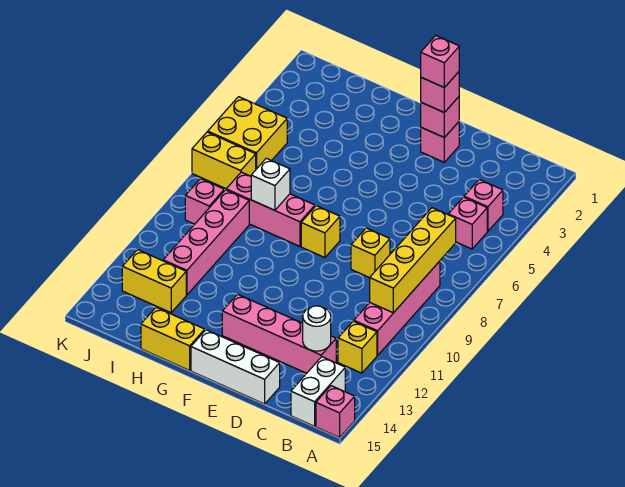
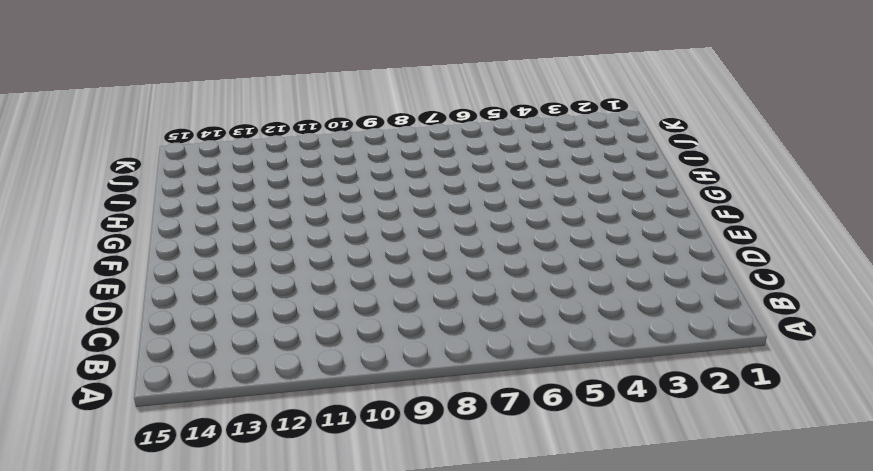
none -> pink 1x1 brick [316,386,355,438]
none -> pink 1x1 brick [464,179,503,231]
none -> pink 1x1 brick [448,197,487,249]

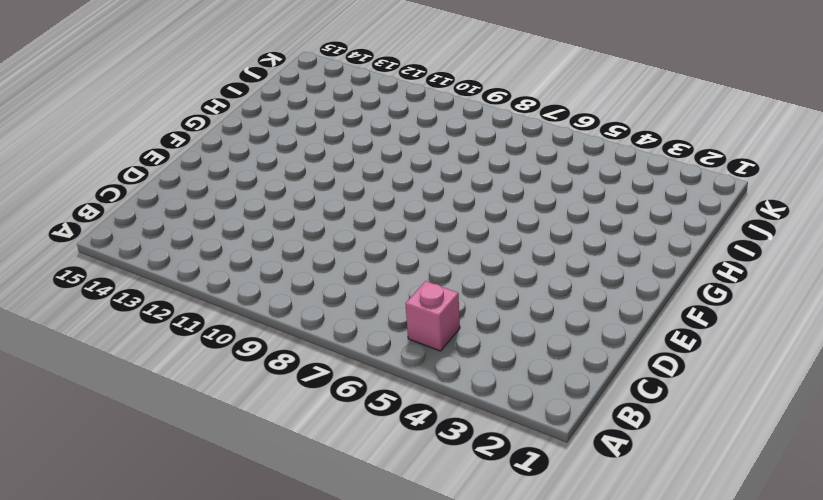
none -> pink 1x1 brick [316,386,355,438]
none -> pink 1x1 brick [464,179,503,231]
none -> pink 1x4 brick [354,261,440,355]

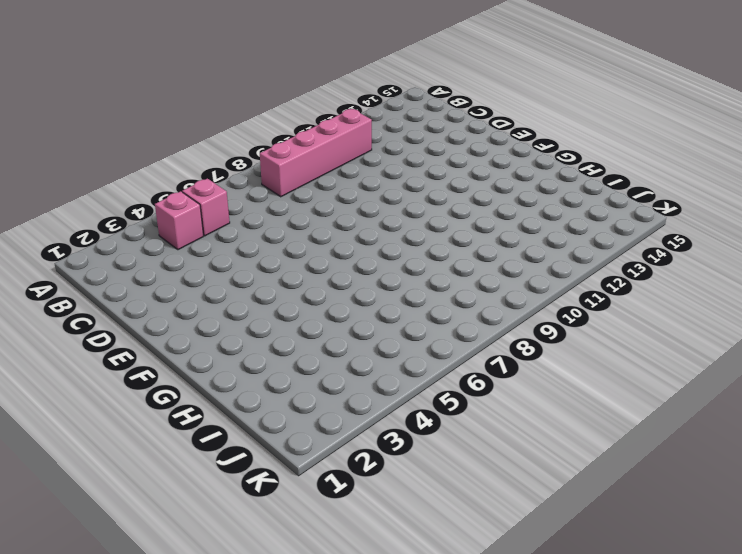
none -> pink 1x1 brick [316,386,355,438]
none -> yellow 1x1 brick [338,321,377,373]
none -> white 1x2 brick [291,357,345,426]

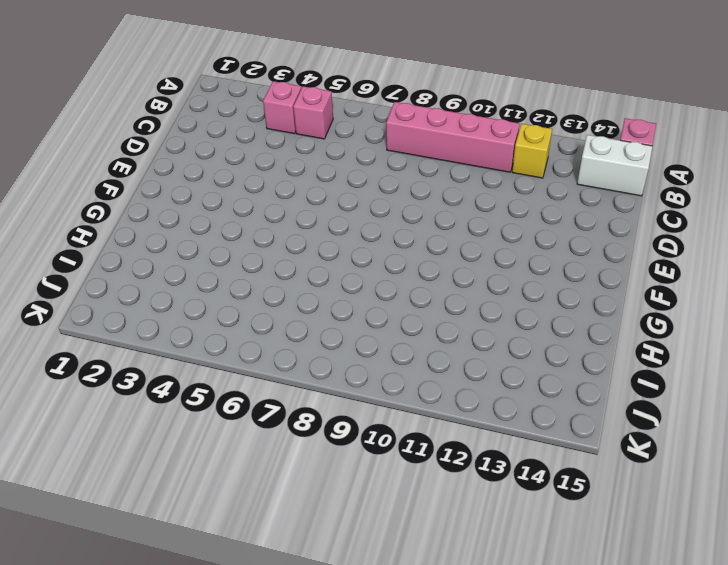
none -> pink 1x4 brick [222,294,336,373]
none -> yellow 1x1 brick [351,228,390,278]
none -> white 1x3 brick [191,330,280,404]

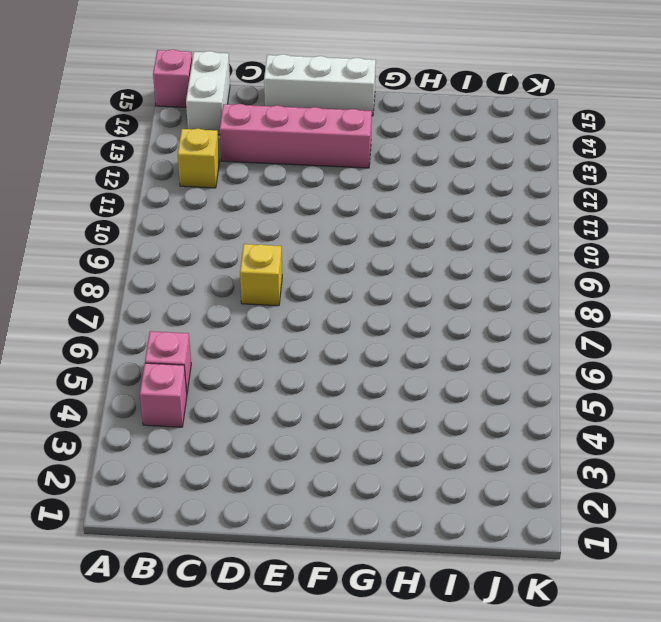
none -> pink 1x4 brick [354,261,440,355]
none -> pink 1x1 brick [421,122,459,162]
none -> yellow 1x1 brick [301,206,340,258]

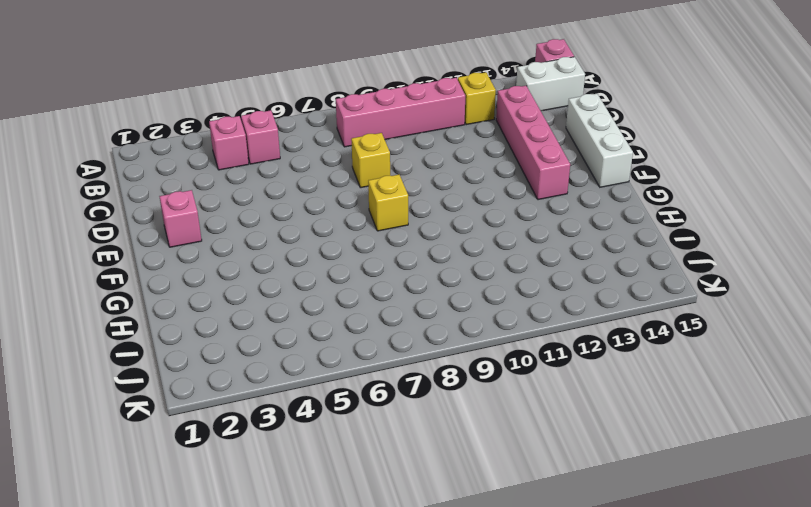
none -> pink 1x3 brick [226,172,315,246]
none -> yellow 1x2 brick [141,308,205,370]
none -> pink 1x4 brick [163,190,249,295]

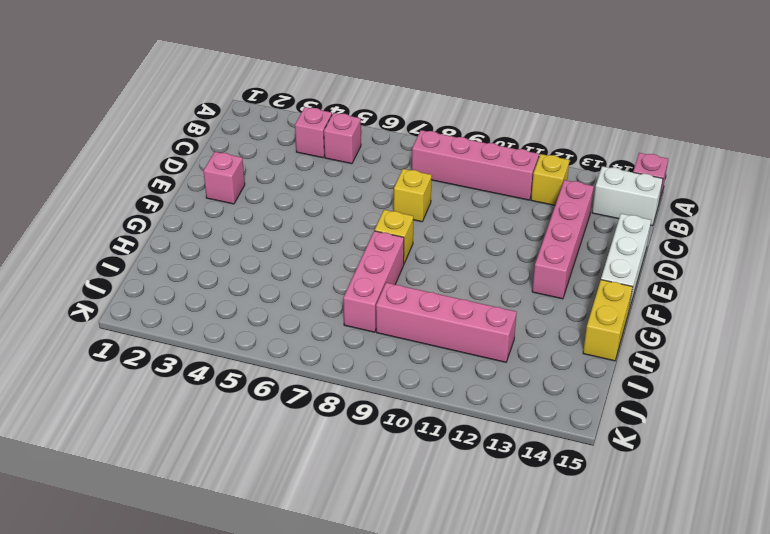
none -> yellow 1x2 brick [122,250,186,313]
none -> yellow 2x2 brick [208,97,287,169]
none -> yellow 1x2 brick [192,132,256,189]

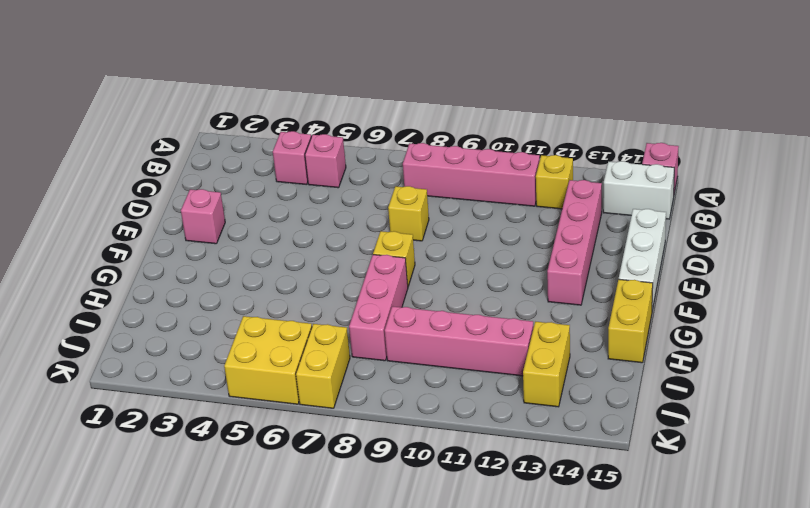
none -> pink 1x1 brick [185,179,224,224]
none -> yellow 1x4 brick [370,208,456,313]
none -> white 1x1 round brick [303,306,331,351]

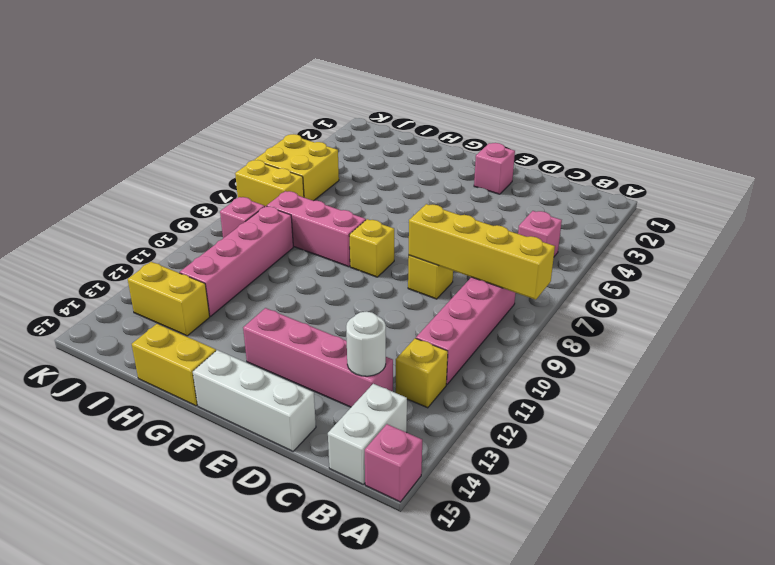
yellow 1x4 brick [409,204,555,300] -> yellow 1x4 brick turned to [370,208,456,313]
none -> pink 1x1 brick [464,179,503,231]
none -> pink 1x1 brick [421,97,459,138]
none -> white 1x1 brick [251,158,290,210]

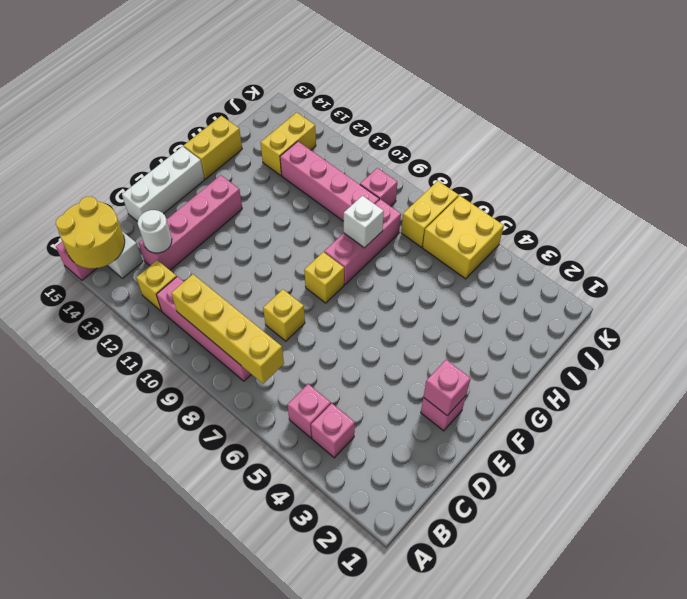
yellow 2x2 round brick [56,196,125,268] -> none
none -> pink 1x1 brick [421,72,459,113]
none -> pink 1x1 brick [421,36,459,88]

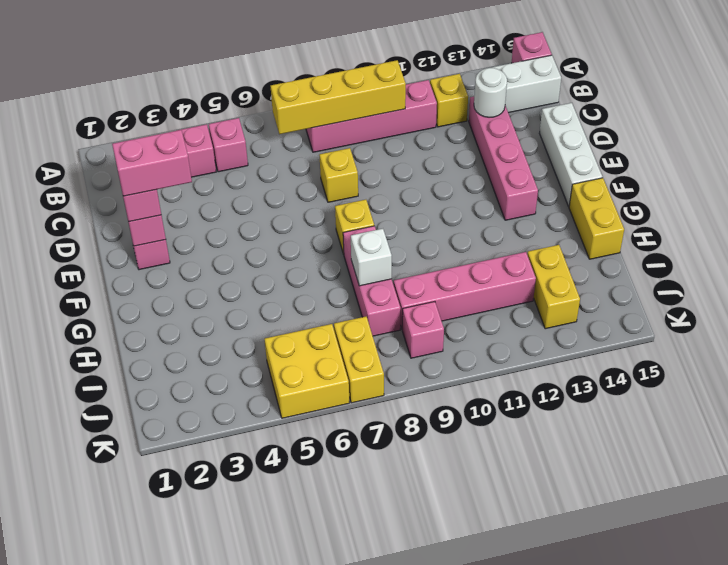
pink 1x2 brick [112,130,192,196] -> pink 1x1 brick [421,36,459,88]

